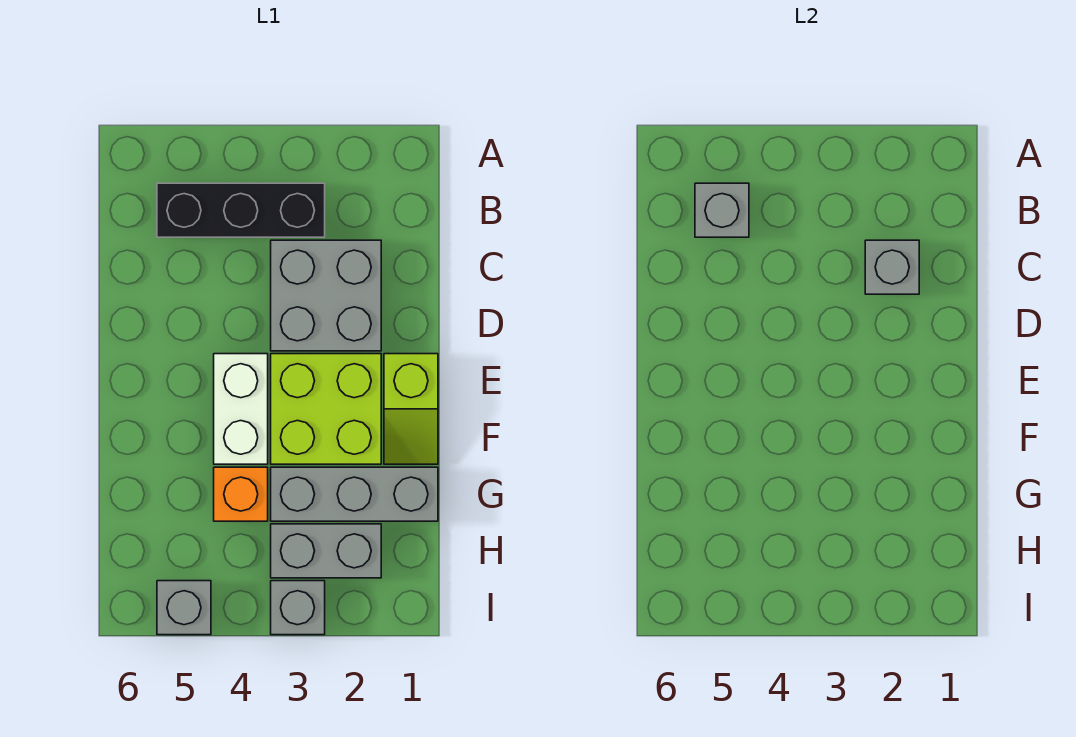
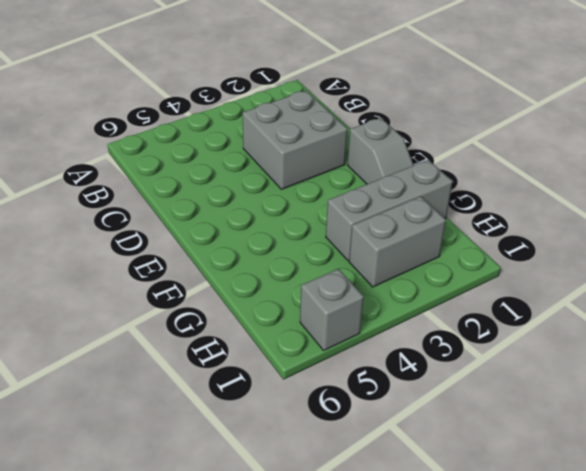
grey 1x2 slope [347,118,414,184] -> lime 1x2 slope [384,354,438,464]
none -> black 1x3 brick [157,183,325,237]
none -> lime 2x2 brick [271,354,381,464]
none -> white 1x2 brick [214,354,268,464]

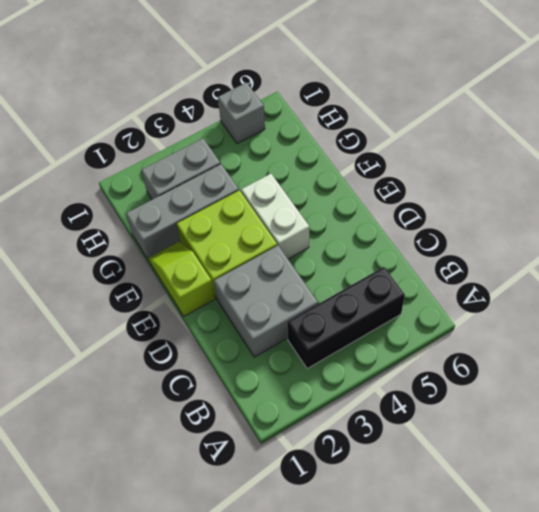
none -> orange 1x1 brick [214,467,268,521]
none -> grey 1x1 brick [271,581,325,635]
none -> grey 1x1 brick [695,183,749,237]

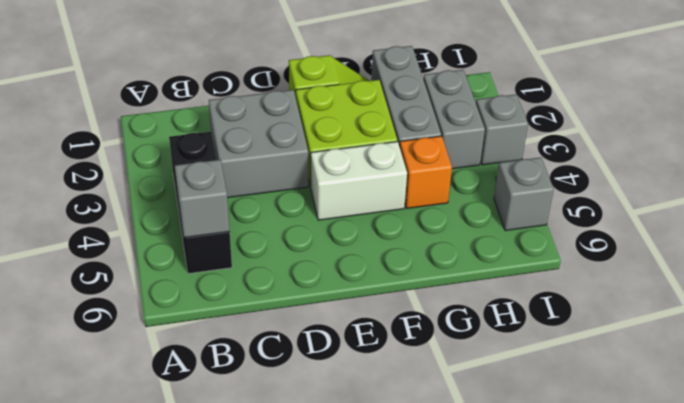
none -> grey 1x1 brick [865,240,919,294]

